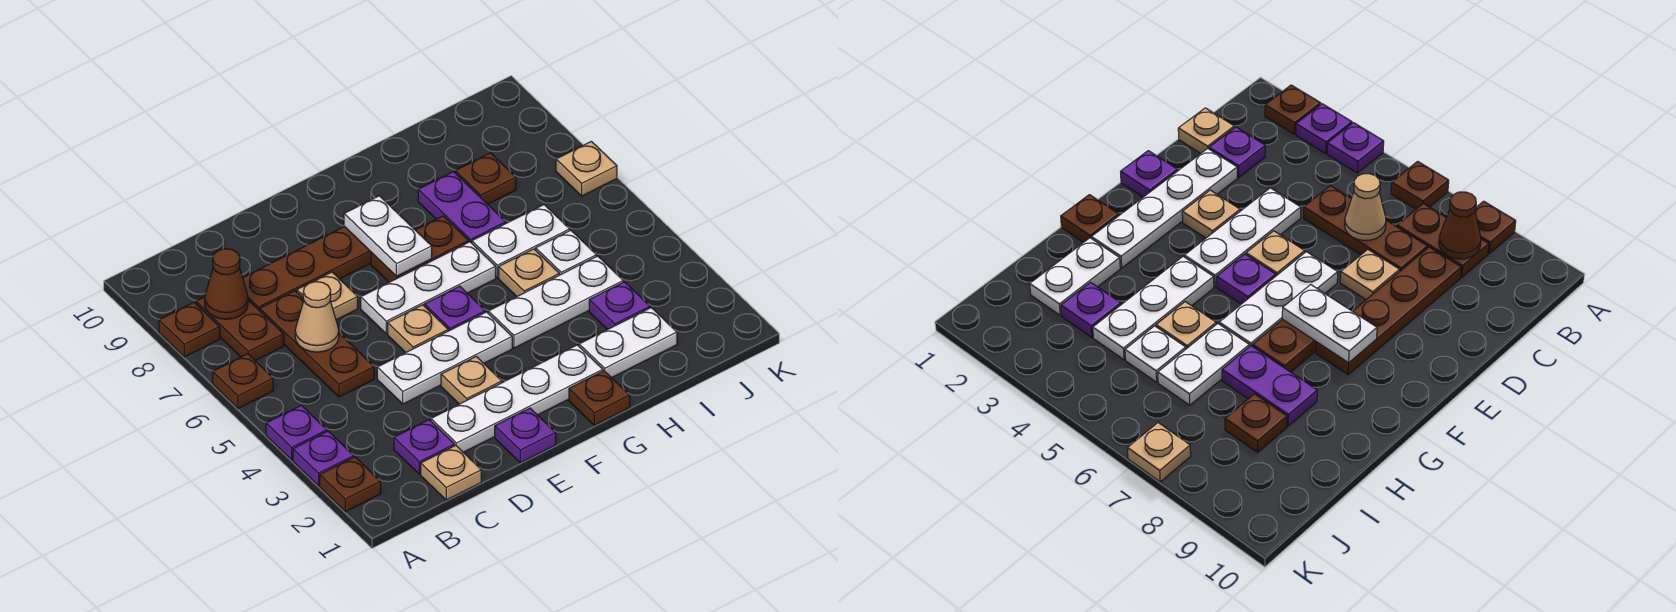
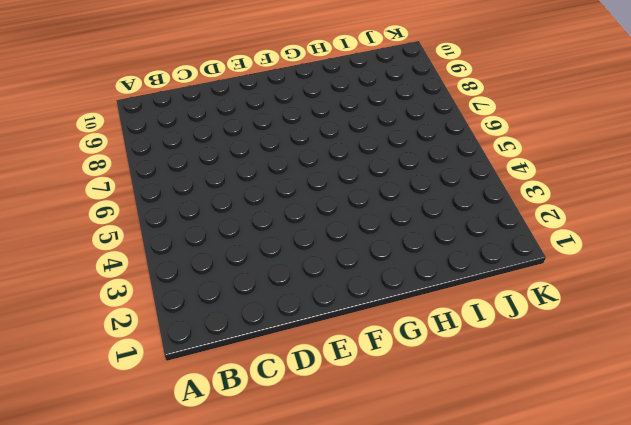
none -> brown 1x1 plate [320,457,381,512]
none -> purple 1x1 plate [293,431,354,486]
none -> purple 1x1 plate [266,405,327,460]
none -> brown 1x1 plate [213,354,273,408]

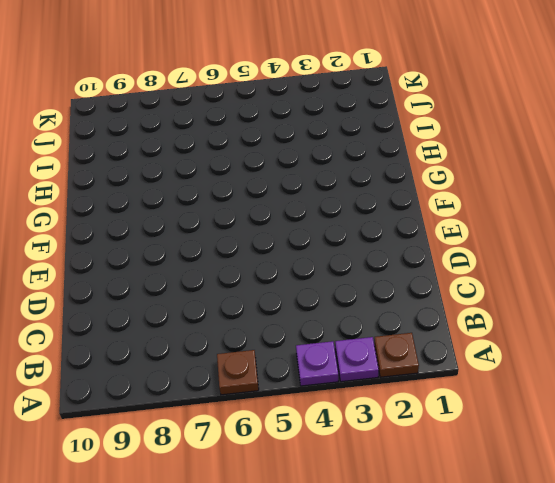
none -> brown 1x1 plate [159,302,220,357]
none -> brown 1x2 plate [196,297,284,361]
none -> tan 1x1 plate [421,445,481,500]
none -> purple 1x1 plate [394,420,455,474]

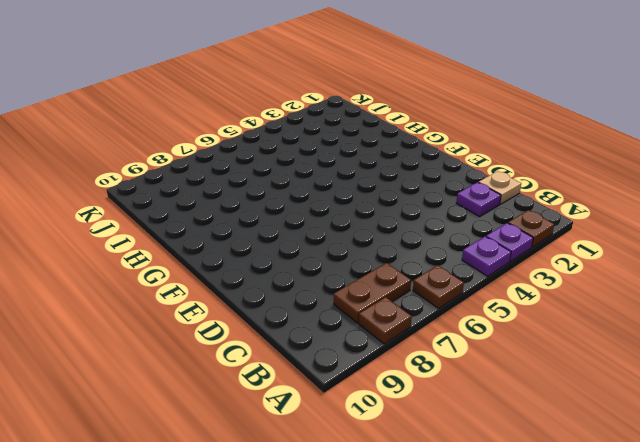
none -> brown 1x3 plate [260,291,374,397]
none -> brown 1x4 plate [243,227,371,311]
none -> white 1x4 plate [431,345,603,452]
none -> white 1x3 plate [377,312,512,404]

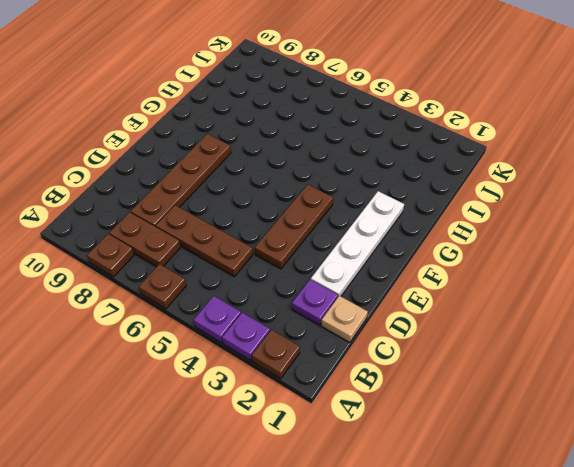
brown 1x3 plate [255,185,333,269] -> white 1x3 plate [377,312,512,404]
none -> tan 1x1 plate [297,272,358,320]
none -> purple 1x1 plate [495,408,556,463]
none -> tan 1x1 plate [441,356,502,404]
none -> tan 1x1 plate [388,305,448,353]

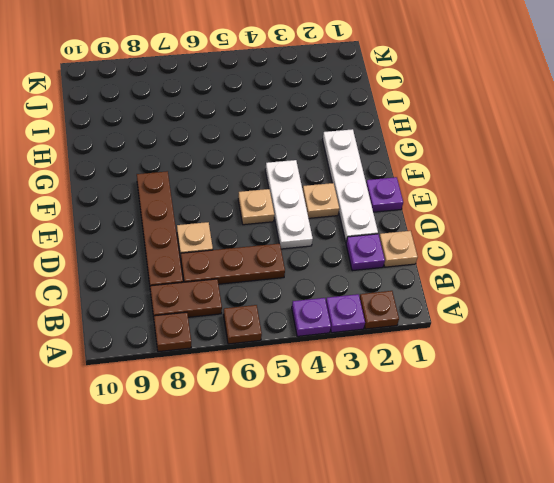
none -> white 1x3 plate [361,242,496,334]
none -> purple 1x1 plate [425,286,485,331]
none -> brown 1x2 plate [371,216,469,282]
none -> brown 1x1 plate [569,371,630,425]

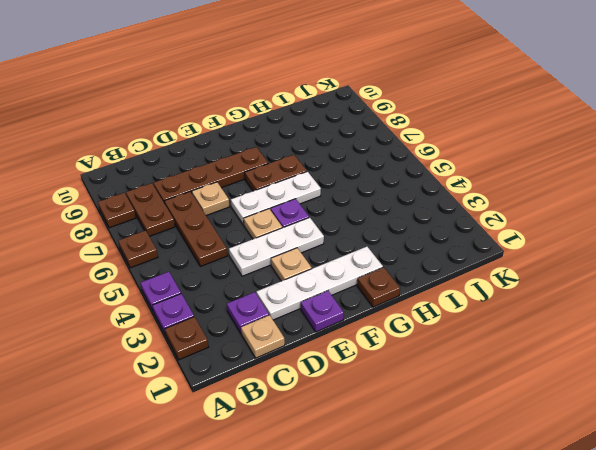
none -> white 1x3 plate [488,256,623,348]
none -> white 1x2 plate [579,308,677,378]
none -> tan 1x1 plate [499,249,559,296]
none -> white 1x2 plate [472,205,570,278]

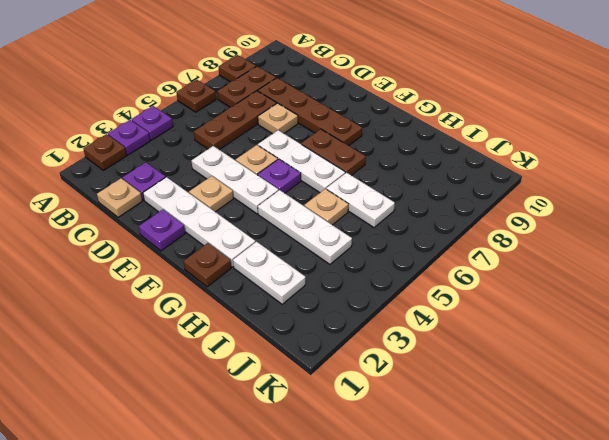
none -> purple 1x2 plate [418,172,506,243]
none -> purple 1x1 plate [589,282,650,330]
none -> white 1x1 plate [536,230,596,275]
none -> brown 1x1 plate [455,153,516,204]

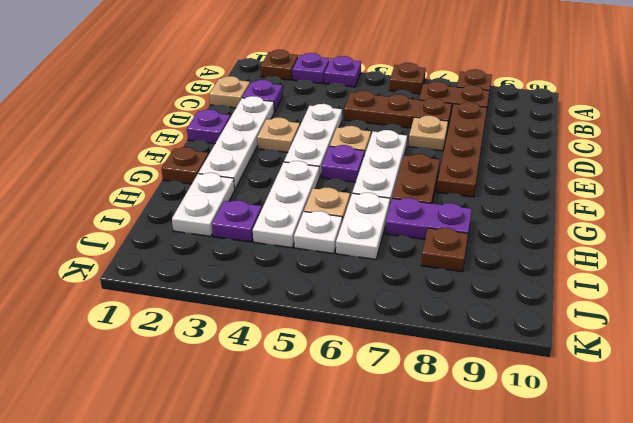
none -> tan 1x1 plate [556,141,617,196]
none -> brown 1x1 cone [205,249,248,319]
none -> tan 1x1 cone [295,282,339,352]
none -> white 1x2 plate [344,196,432,276]

